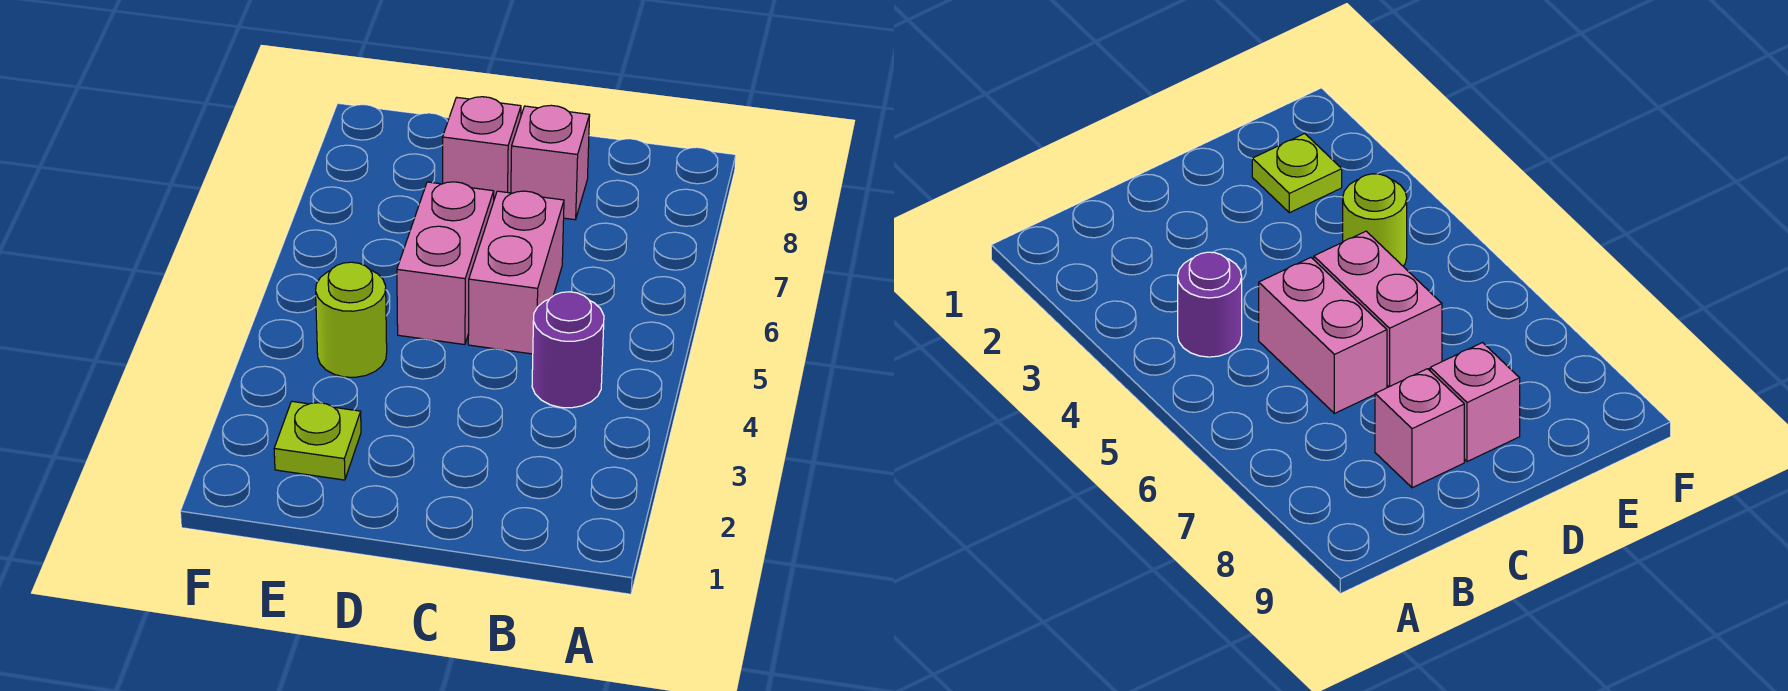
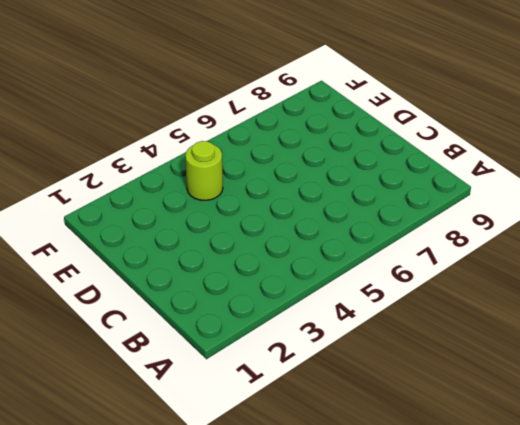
none -> purple 1x1 round brick [532,292,604,408]
none -> pink 1x2 brick [468,191,564,354]

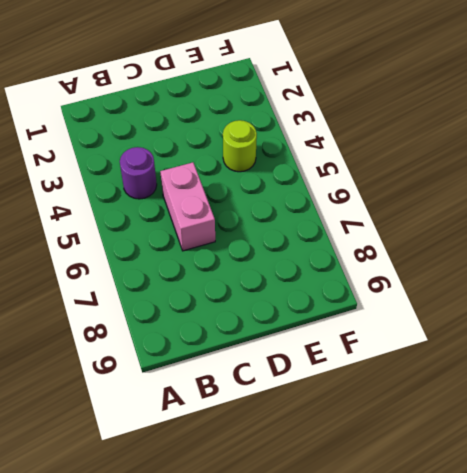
none -> pink 1x1 brick [511,105,590,220]
none -> pink 1x2 brick [397,182,494,345]

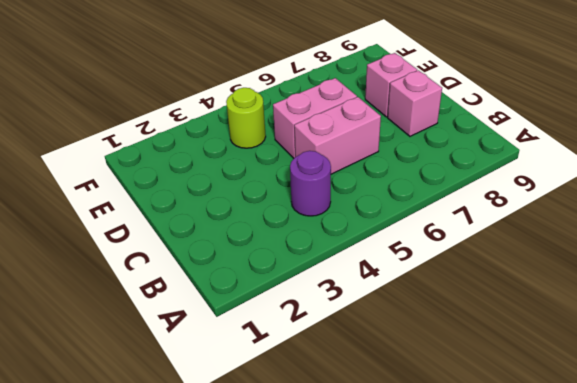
none -> lime 1x1 plate [274,401,361,480]

